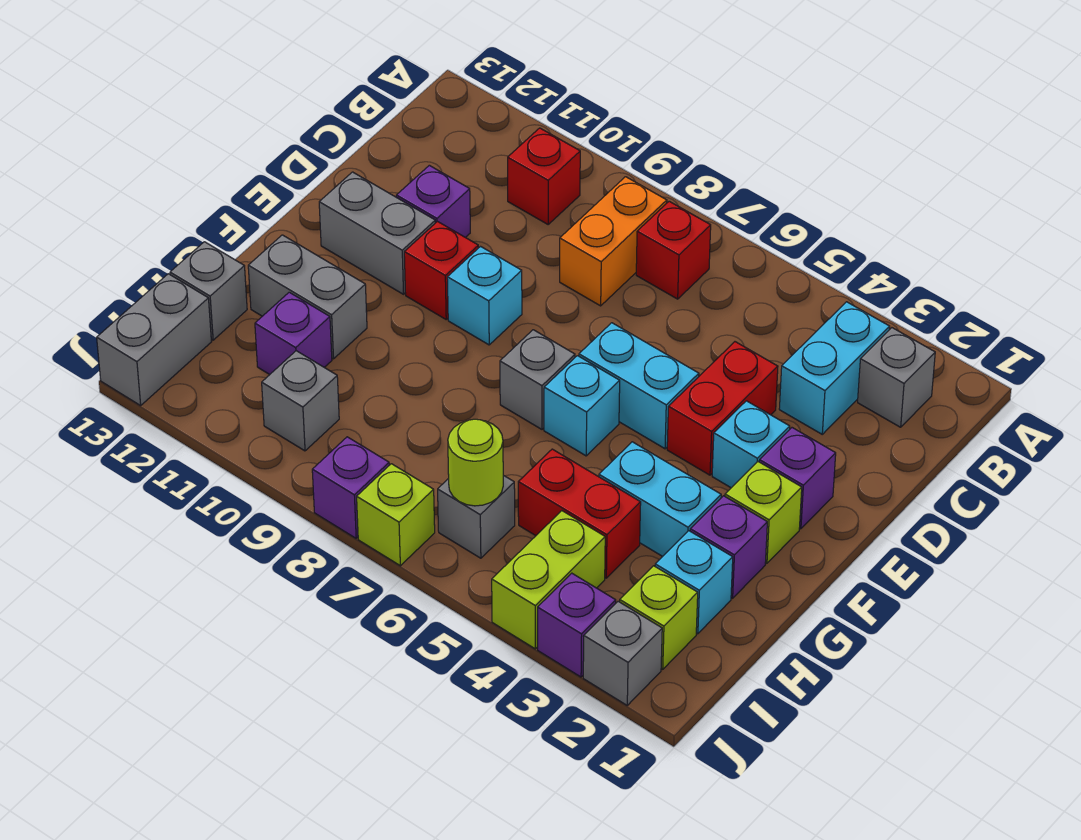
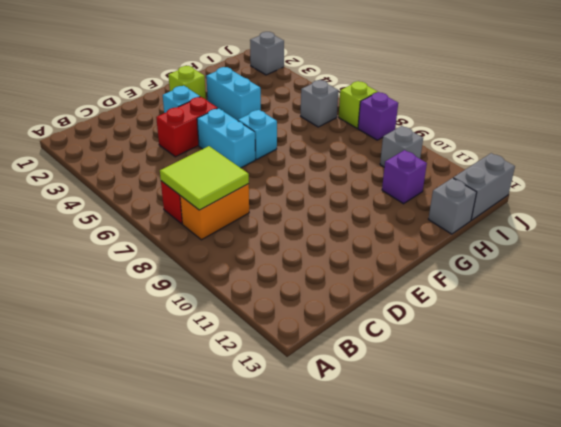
lime 2x2 tile [160,146,249,210] -> none
none -> grey 1x1 brick [858,328,935,427]
none -> cyan 1x2 brick [779,302,890,434]
none -> red 1x1 brick [508,128,580,224]
none -> purple 1x1 brick [396,165,470,238]

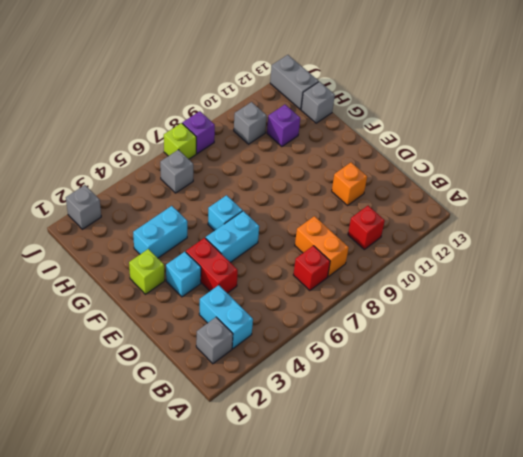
orange 1x1 brick [332,163,367,205] -> purple 1x1 brick [396,165,470,238]
none -> purple 1x1 brick [759,428,836,529]
none -> cyan 1x1 brick [447,247,522,345]
none -> red 1x1 brick [404,222,478,319]
none -> grey 1x2 brick [319,172,435,294]

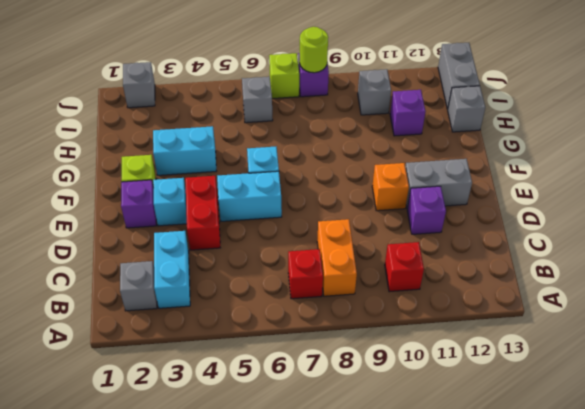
orange 1x1 brick [372,163,409,211] -> red 1x1 brick [404,222,478,319]
lime 1x1 round brick [299,27,328,73] -> lime 1x1 round brick moved to [448,419,503,506]
none -> cyan 1x1 brick [447,247,522,345]
none -> grey 1x1 brick [500,330,575,429]
none -> purple 1x1 brick [690,496,767,598]
none -> grey 1x2 brick [248,235,367,359]

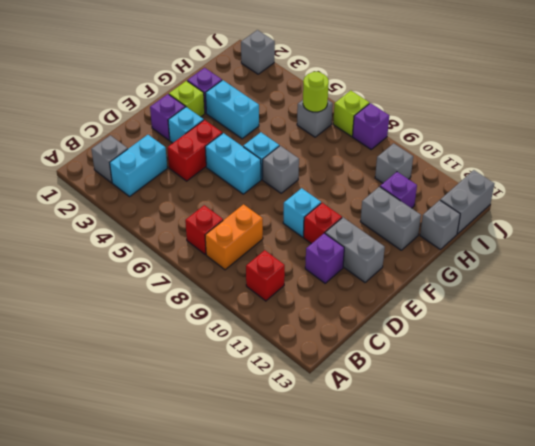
none -> cyan 1x1 brick [655,531,733,634]
none -> red 1x2 brick [518,449,641,578]
none -> lime 1x1 brick [620,566,698,669]
none -> lime 1x2 brick [492,511,605,649]

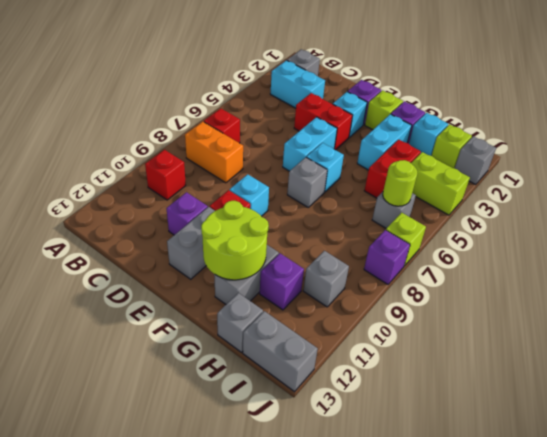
lime 2x2 round brick [201,201,269,280] -> none
none -> purple 1x1 brick [538,573,616,677]

